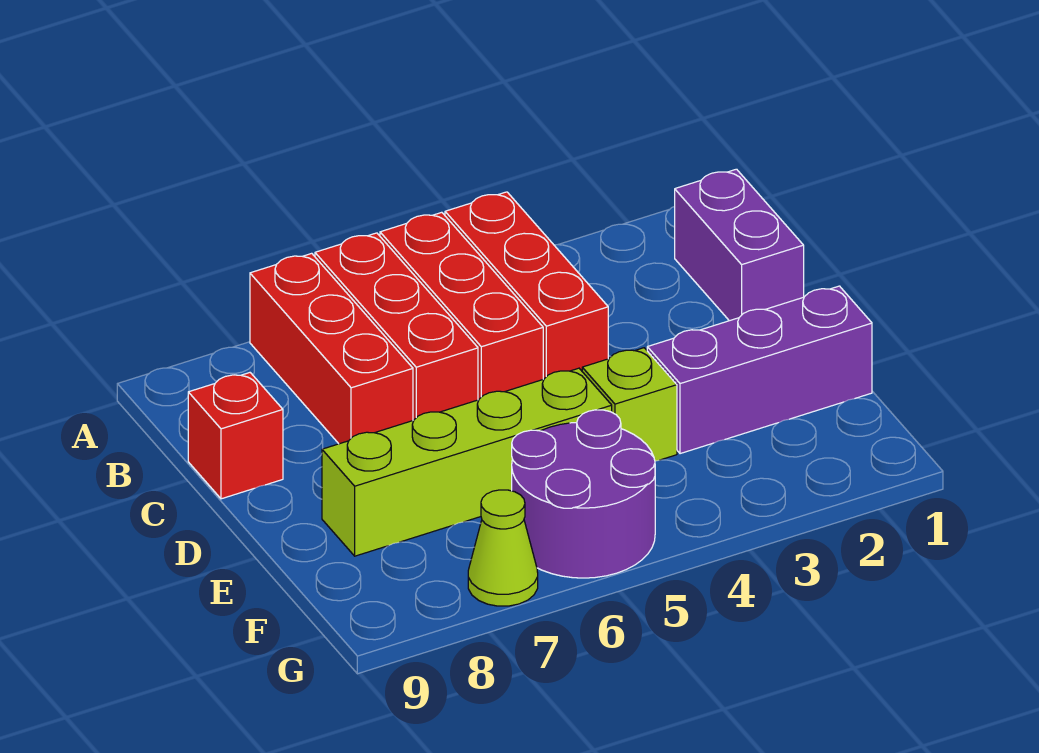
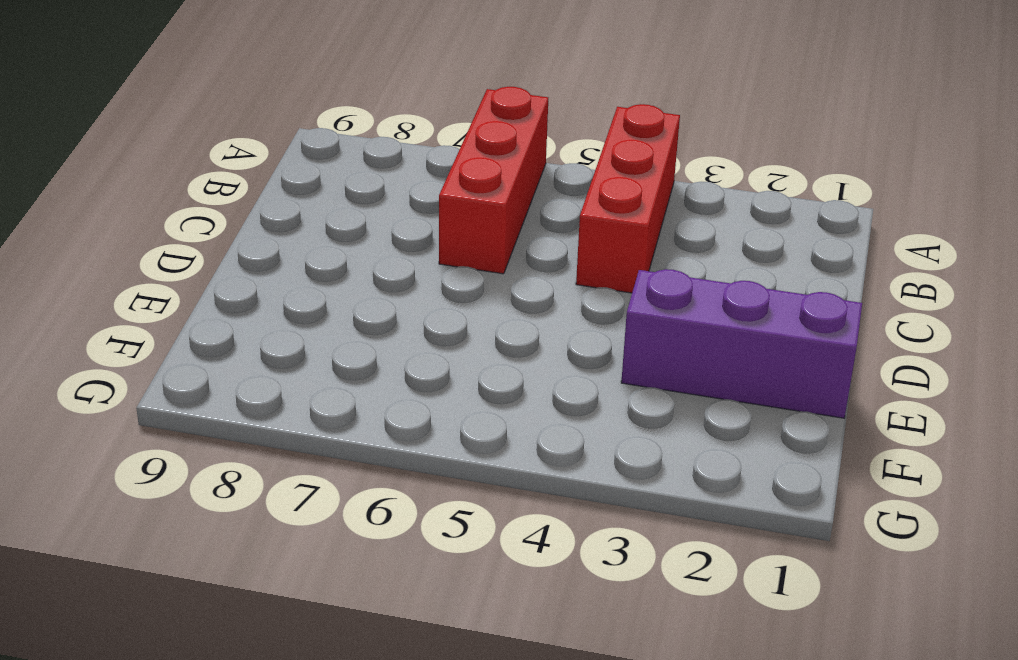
none -> red 1x3 brick [380,212,543,400]
none -> red 1x3 brick [250,253,413,444]

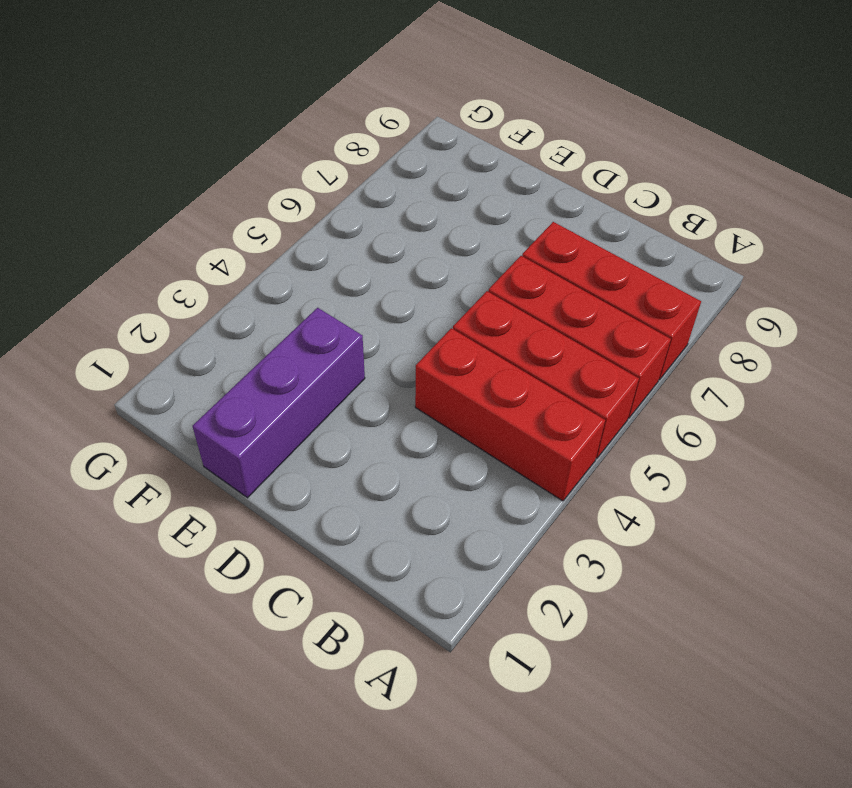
none -> purple 1x2 brick [675,169,804,321]
none -> red 1x1 brick [188,373,283,499]

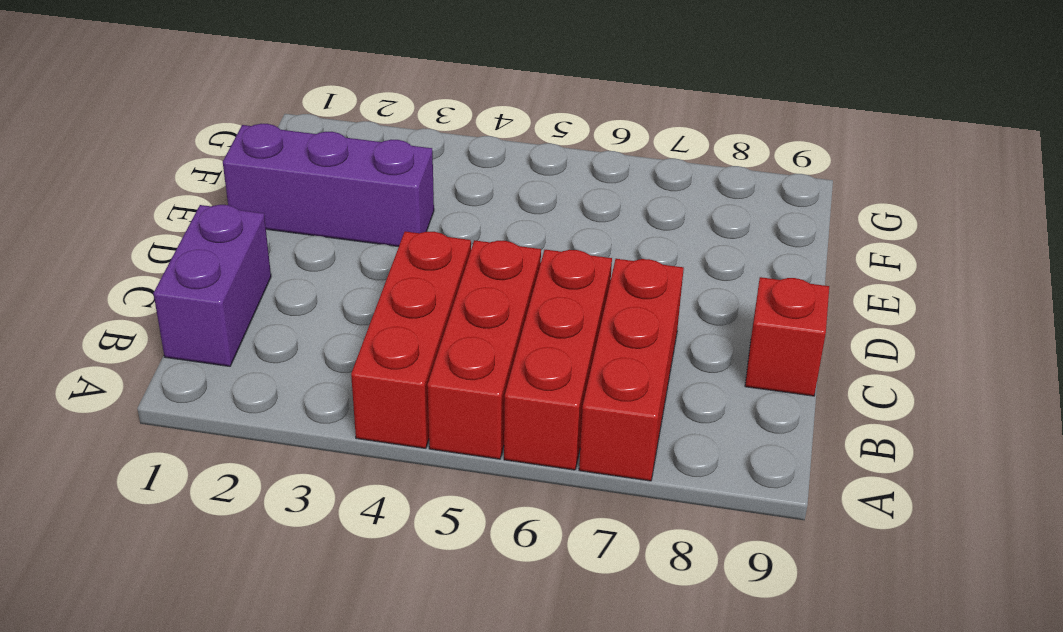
none -> lime 1x1 brick [582,348,677,461]
none -> lime 1x4 brick [322,368,612,556]

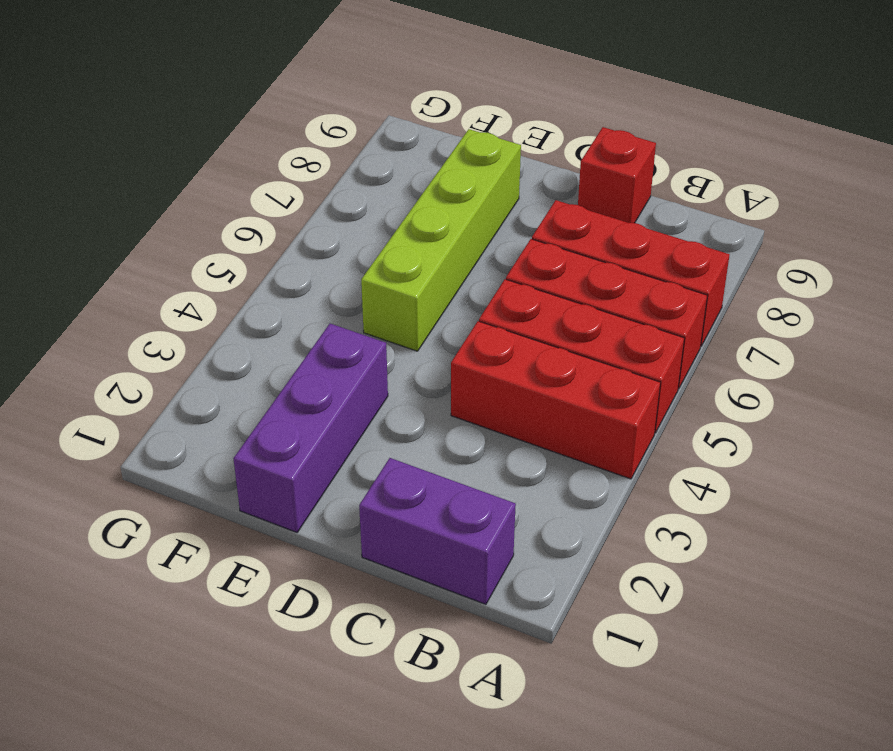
none -> lime 1x1 brick [582,348,677,461]
none -> purple 2x2 round brick [512,410,655,578]

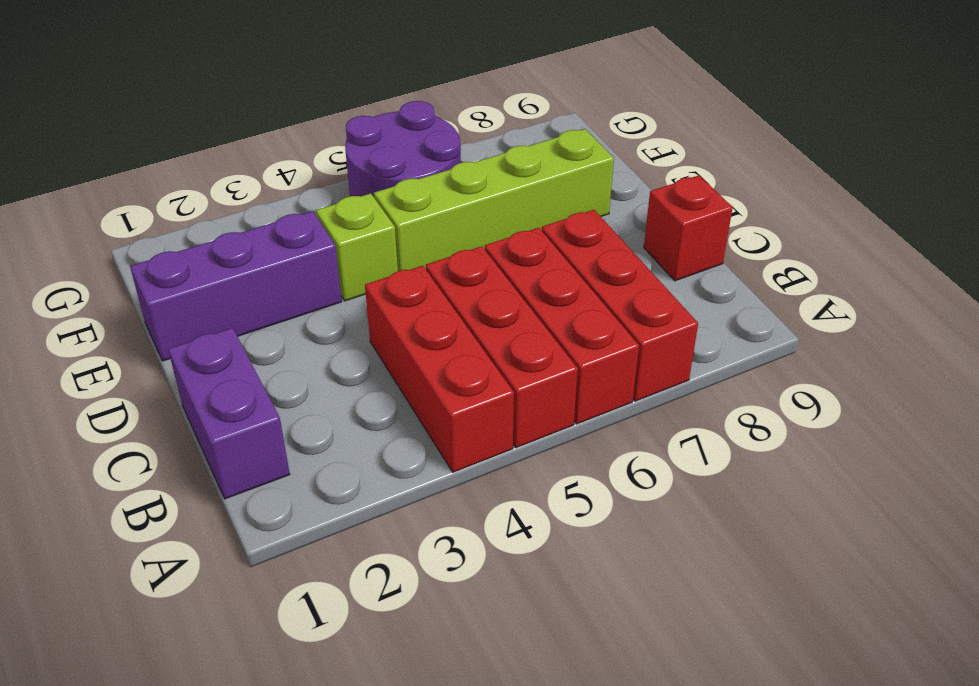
none -> lime 1x1 cone [468,490,538,606]

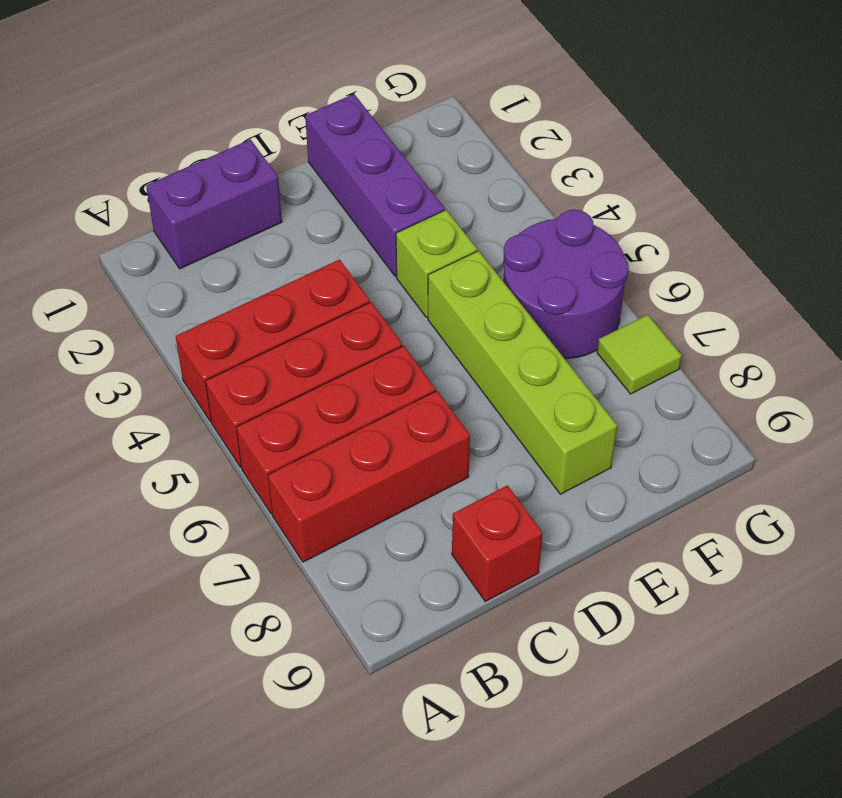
lime 1x1 tile [597,315,682,394] -> lime 1x1 cone [468,490,538,606]

